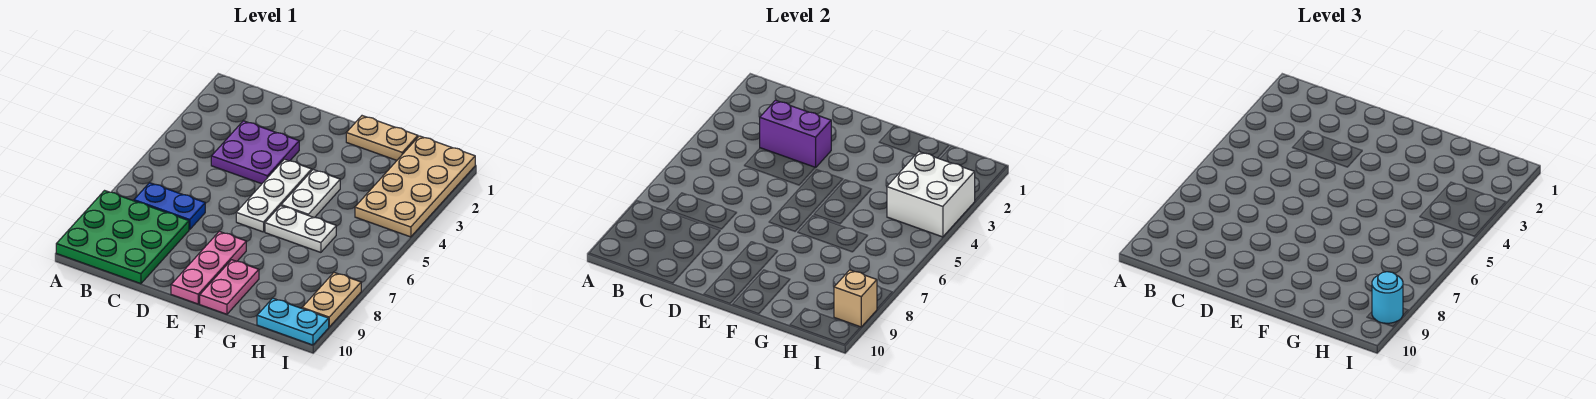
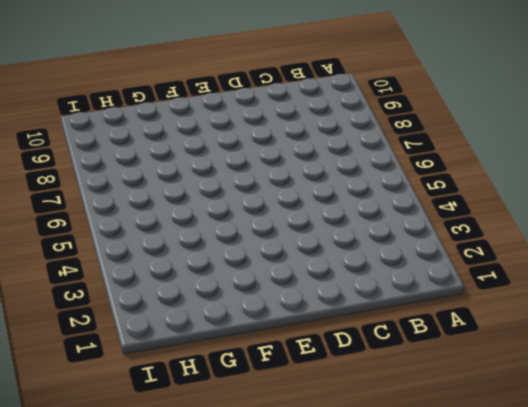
none -> green 3x3 plate [56,191,189,284]
none -> blue 1x2 plate [134,183,205,230]
none -> purple 2x2 plate [211,121,299,184]

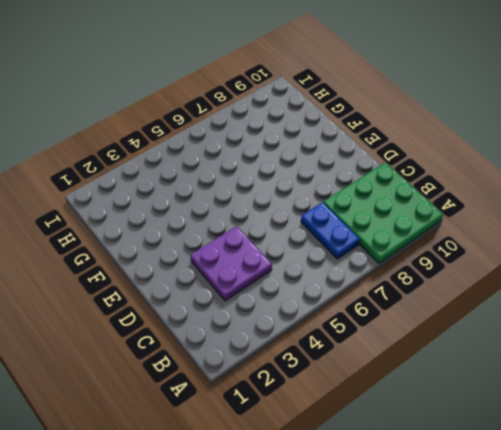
none -> white 1x3 plate [236,159,312,232]
none -> pink 1x3 plate [171,231,246,304]
none -> tan 1x2 plate [346,116,418,160]

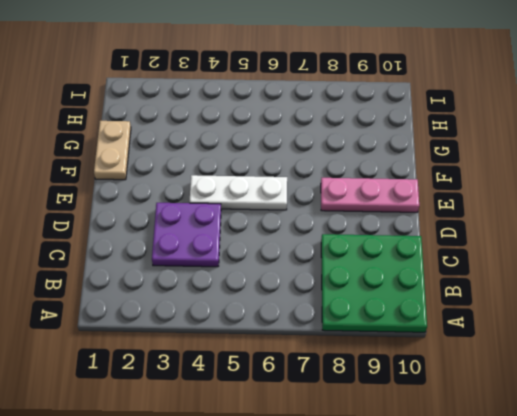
none -> blue 1x2 plate [134,183,205,230]
none -> white 1x2 plate [281,170,340,218]
none -> white 1x2 plate [265,206,336,252]

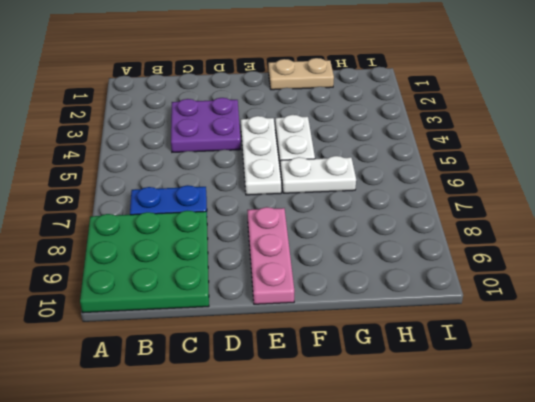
none -> pink 1x2 plate [200,260,259,314]
none -> tan 2x4 plate [355,136,475,237]
none -> cyan 1x2 plate [257,298,329,345]

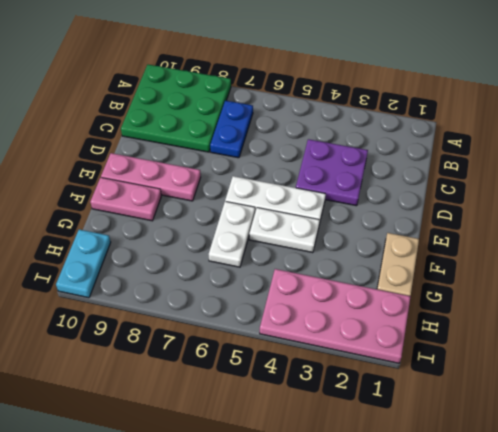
pink 2x4 plate [260,269,411,363] -> tan 2x4 plate [355,136,475,237]
none -> tan 1x2 plate [302,273,361,327]
none -> purple 1x2 brick [760,100,831,168]
none -> white 2x2 brick [887,152,975,237]

